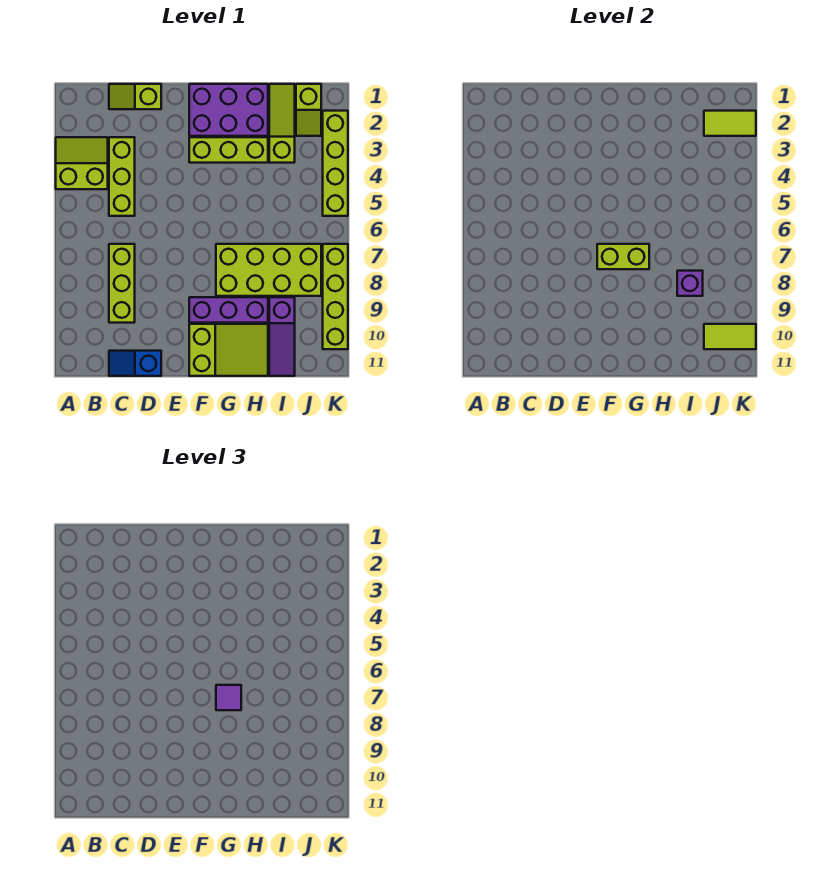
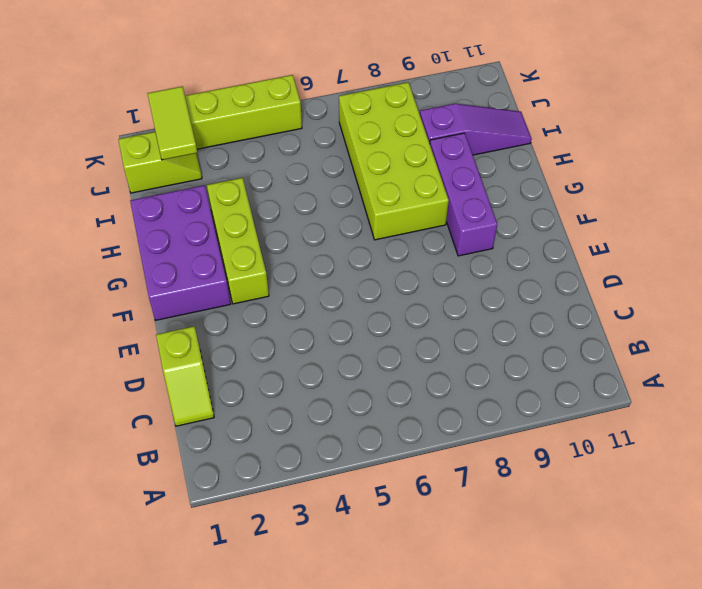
none -> lime 2x2 slope [56,137,108,189]
none -> lime 1x3 brick [109,137,135,216]
none -> lime 1x3 brick [109,244,135,323]

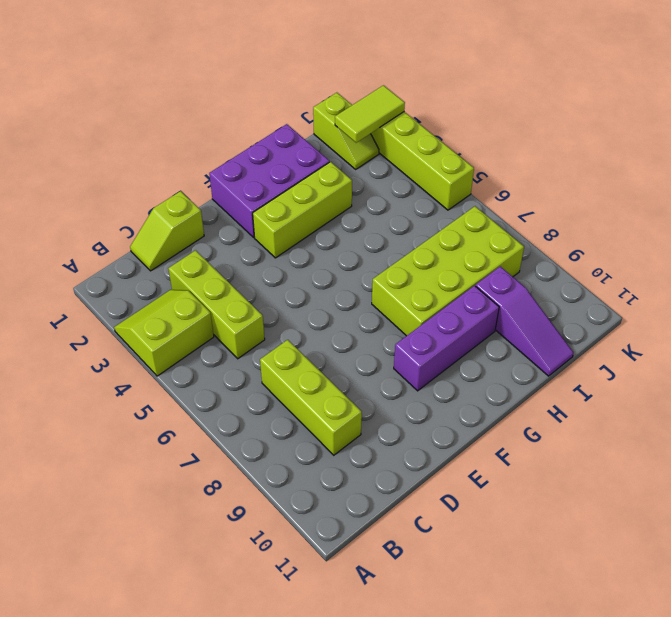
none -> blue 1x2 slope [109,351,161,376]
none -> lime 2x3 slope [189,324,268,376]
none -> lime 1x3 slope [269,84,295,163]

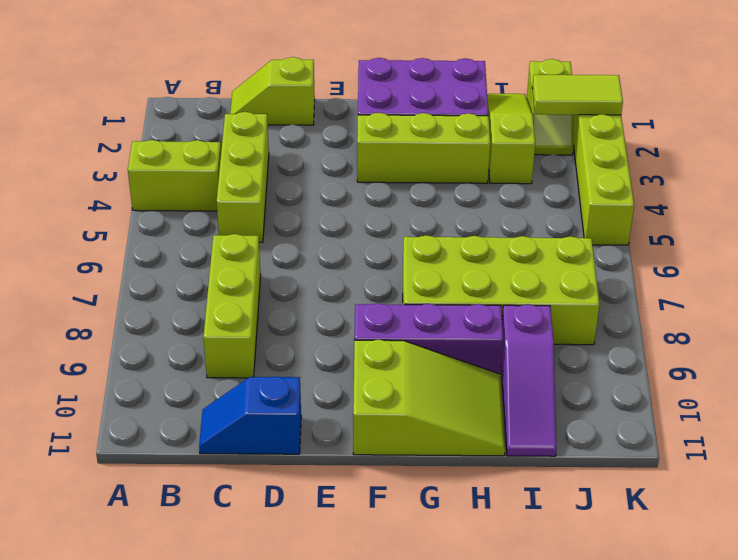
none -> lime 1x4 brick [323,244,348,349]
none -> lime 1x2 brick [597,244,649,269]
none -> purple 1x1 brick [677,271,703,296]

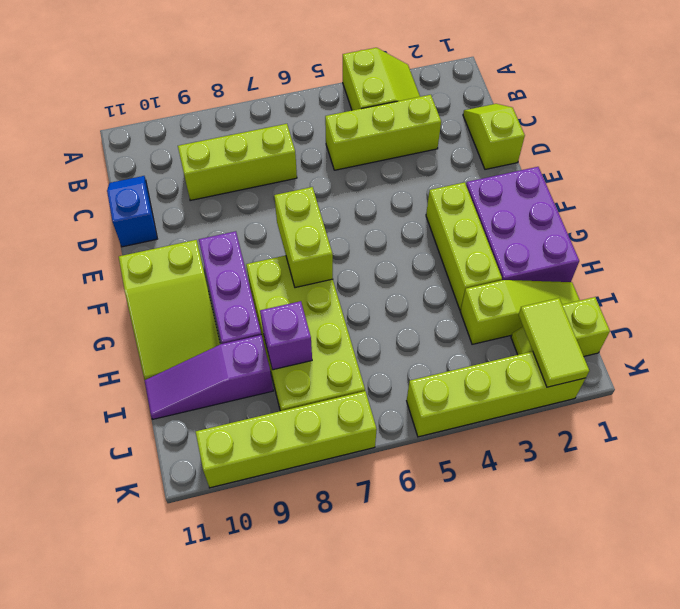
none -> lime 1x2 tile [704,324,756,349]
none -> purple 1x1 tile [216,685,241,710]

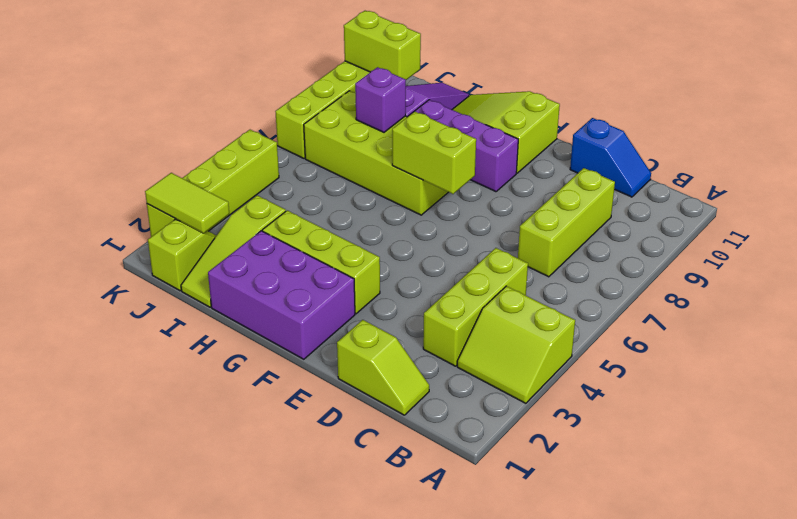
lime 1x2 brick [344,11,421,80] -> lime 1x2 tile [704,324,756,349]
none -> purple 1x1 tile [216,685,241,710]

